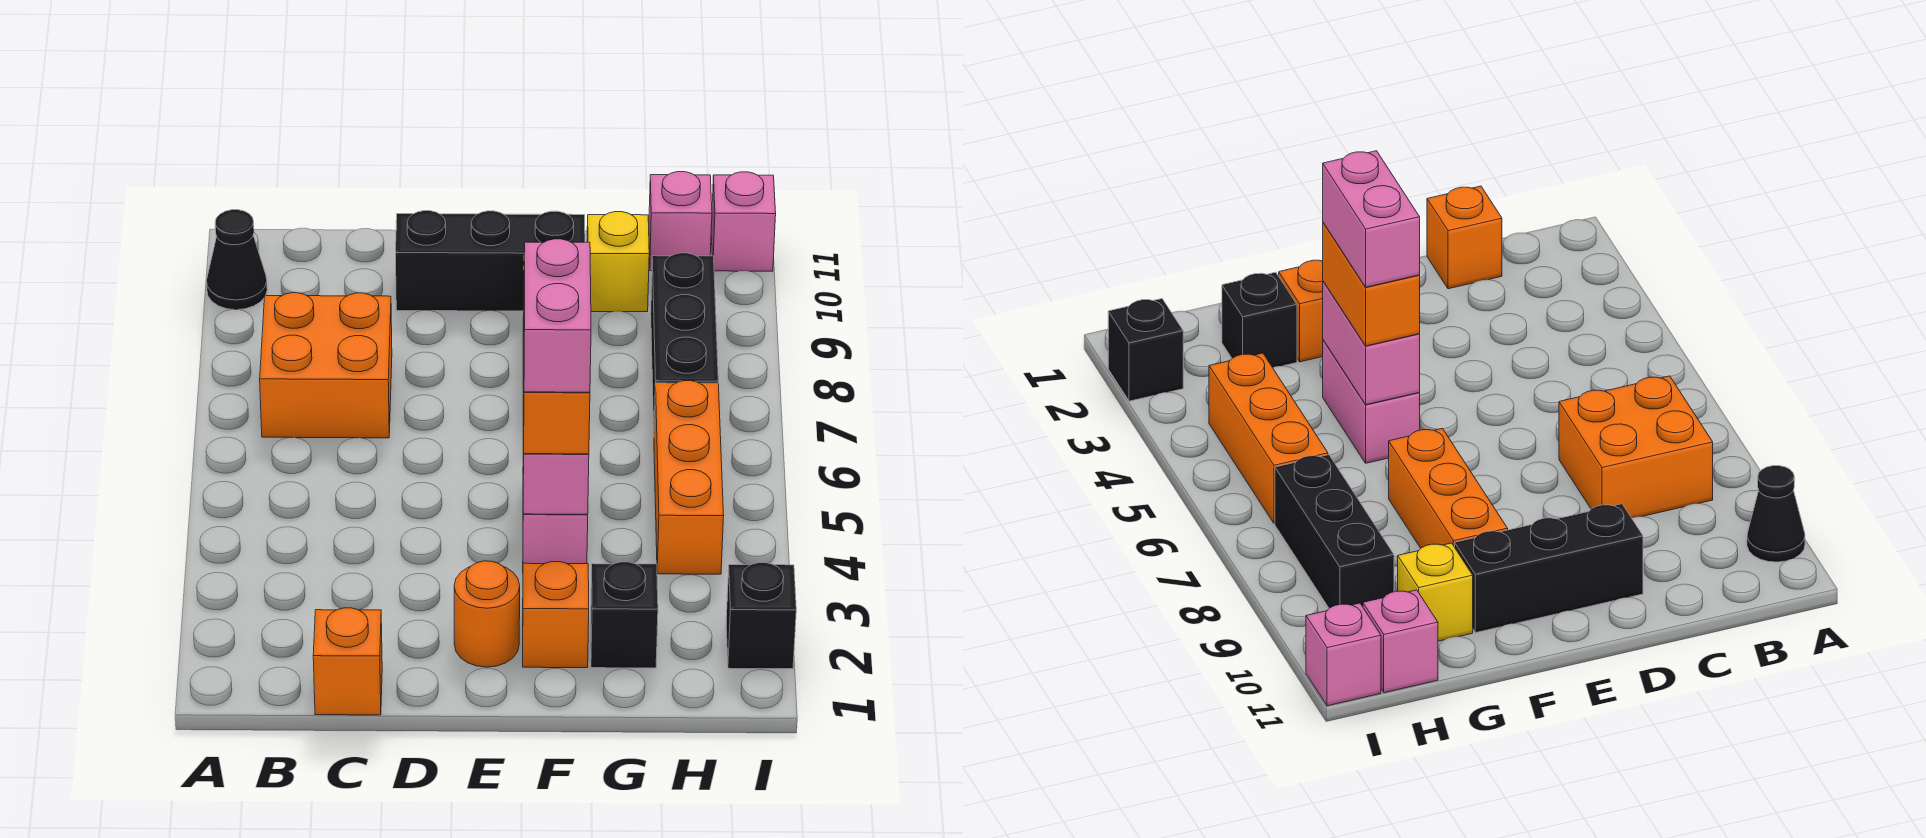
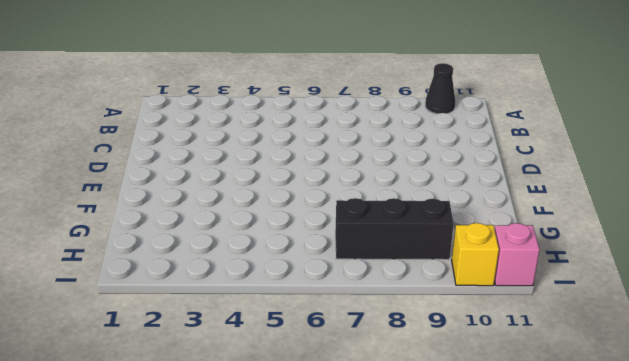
yellow 1x1 brick [452,223,499,286] -> yellow 1x1 brick moved to [587,212,649,312]
none -> orange 2x2 brick [260,293,392,438]
none -> orange 1x1 brick [313,608,382,715]
none -> black 1x3 brick [396,211,585,311]

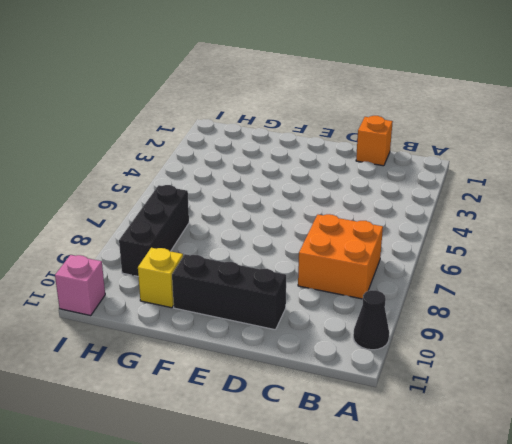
none -> orange 1x1 round brick [454,561,520,667]
none -> orange 1x1 brick [523,562,589,668]
none -> pink 1x2 brick [523,514,588,564]

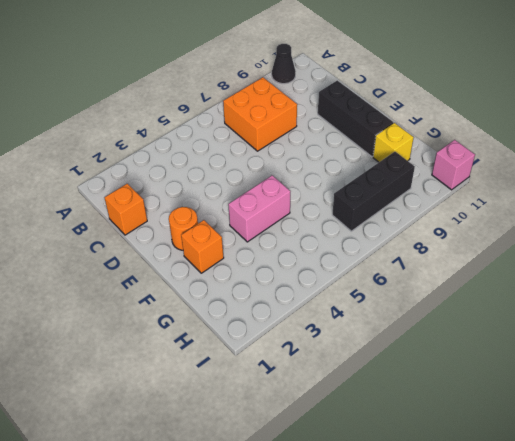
none -> orange 1x3 brick [1389,428,1508,548]
none -> black 1x1 brick [591,562,658,668]
none -> orange 1x3 brick [654,381,724,574]

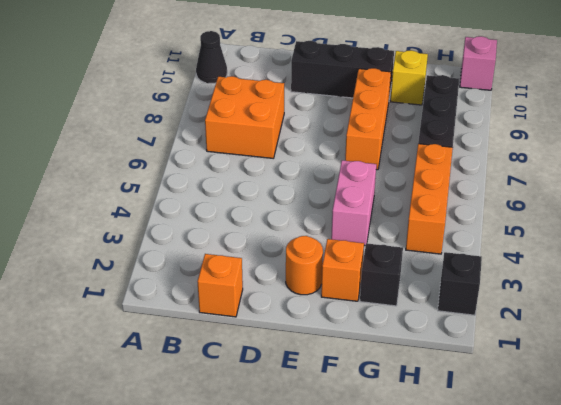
none -> pink 1x1 brick [649,172,712,271]
none -> pink 1x2 brick [523,419,589,514]
none -> orange 1x2 brick [523,390,590,454]

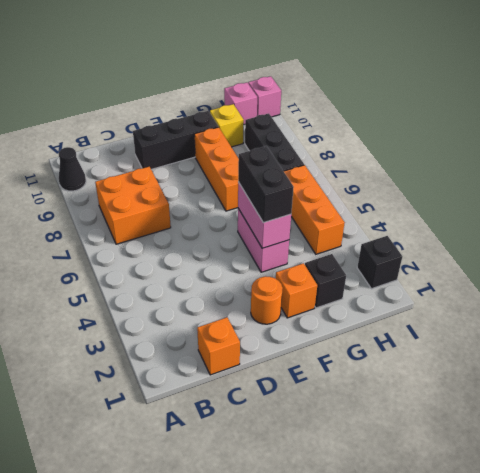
black 1x2 brick [238,146,294,223] -> orange 1x2 brick [523,390,590,454]
none -> pink 1x2 brick [524,239,591,392]

